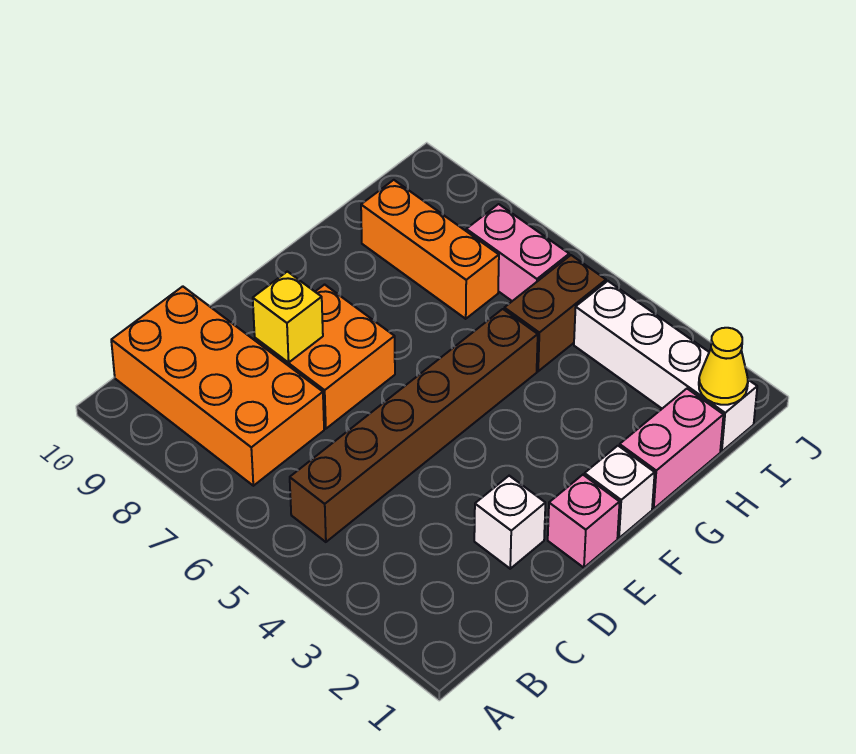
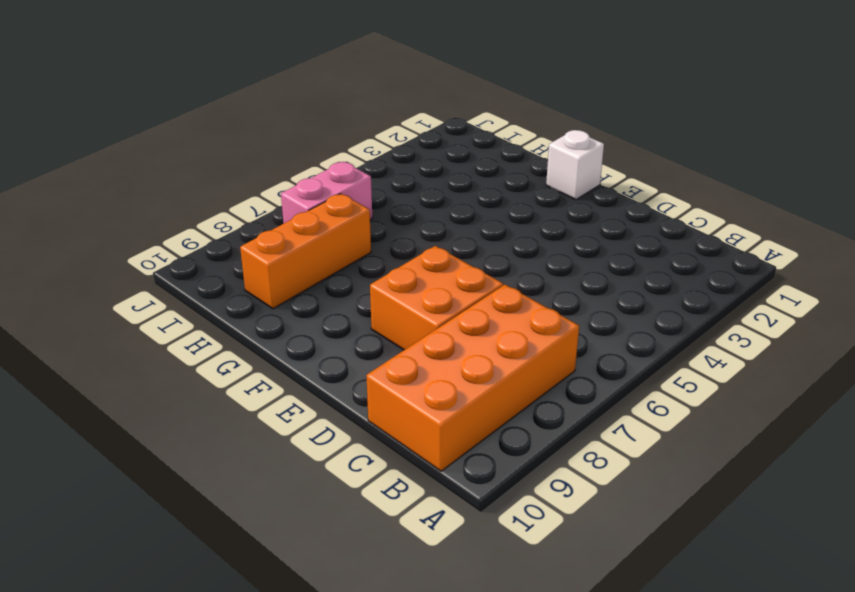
none -> brown 1x6 brick [290,309,538,542]
none -> white 1x1 brick [474,476,545,569]
none -> pink 1x1 brick [548,475,620,568]

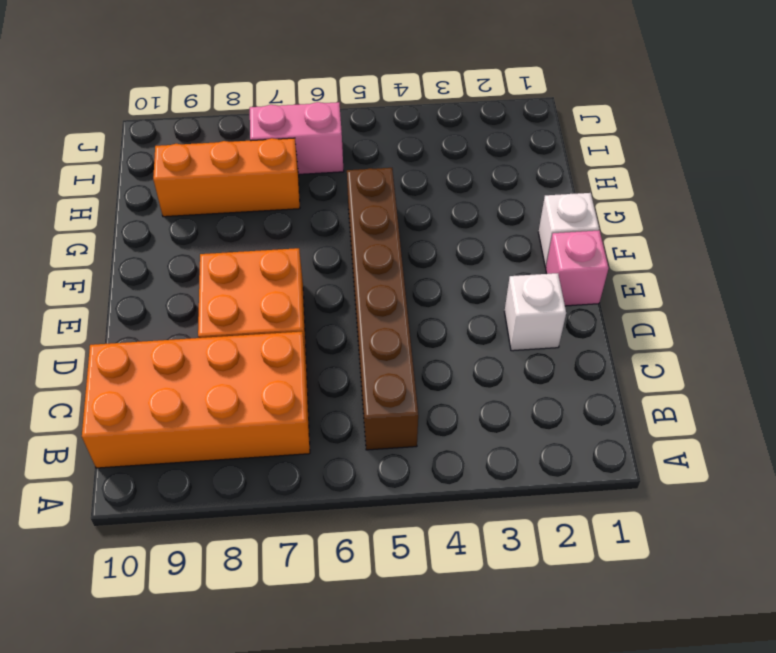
none -> pink 1x2 brick [620,389,723,509]
none -> brown 1x2 brick [504,255,606,371]
none -> white 1x4 brick [574,281,757,451]

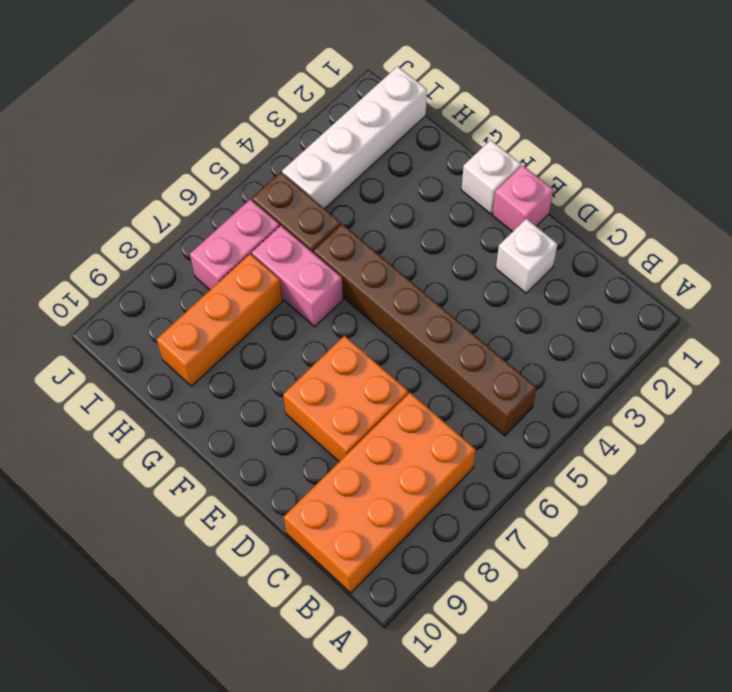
pink 1x2 brick [252,226,343,327] -> pink 1x2 brick moved to [620,389,723,509]
none -> yellow 1x1 brick [253,271,323,363]
none -> yellow 1x1 cone [699,328,748,405]

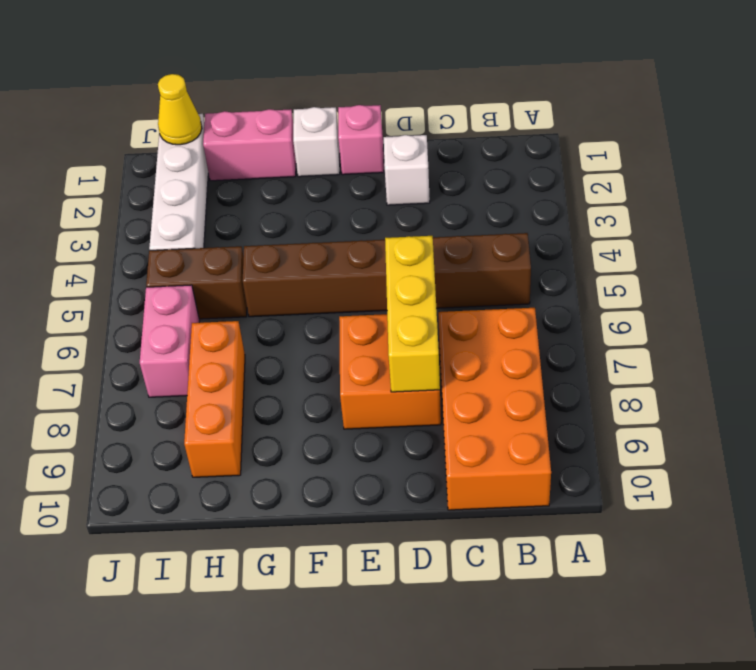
yellow 1x3 brick [385,236,440,392] -> yellow 1x1 brick [253,271,323,363]

